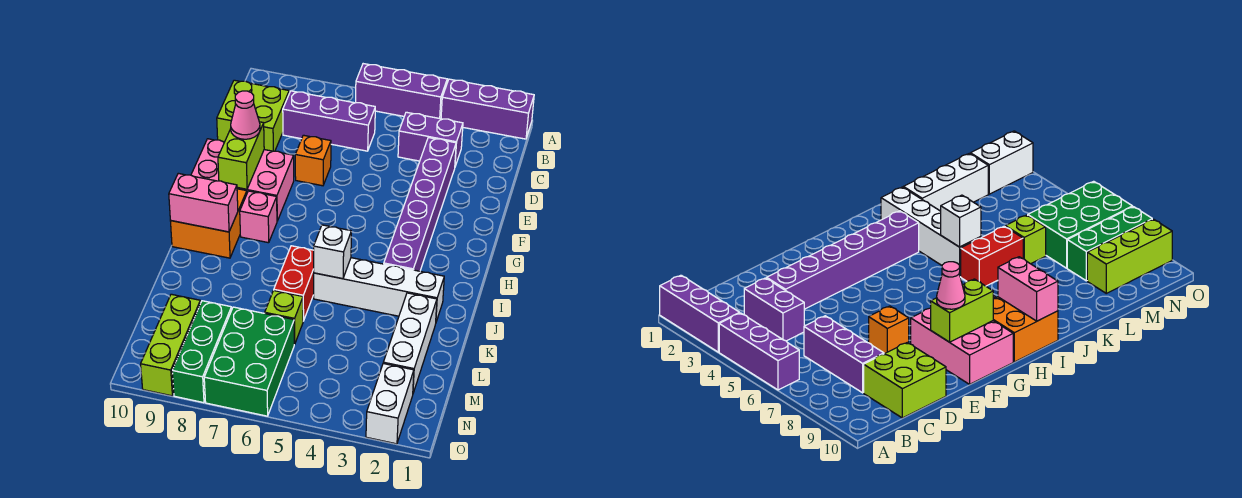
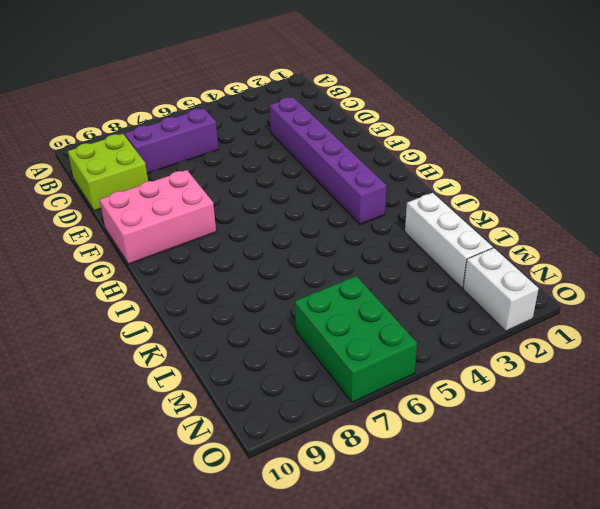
none -> purple 1x3 brick [441,79,534,139]
none -> purple 1x3 brick [355,64,447,119]
none -> purple 1x2 brick [398,112,463,166]

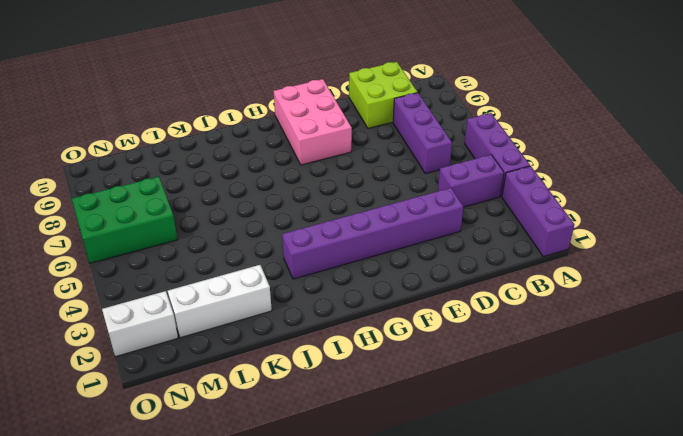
purple 1x2 brick [438,155,504,207] -> purple 1x2 brick turned to [398,112,463,166]
none -> orange 1x1 brick [295,135,331,186]
none -> pink 1x1 brick [240,191,277,243]
none -> orange 2x2 brick [171,189,247,258]

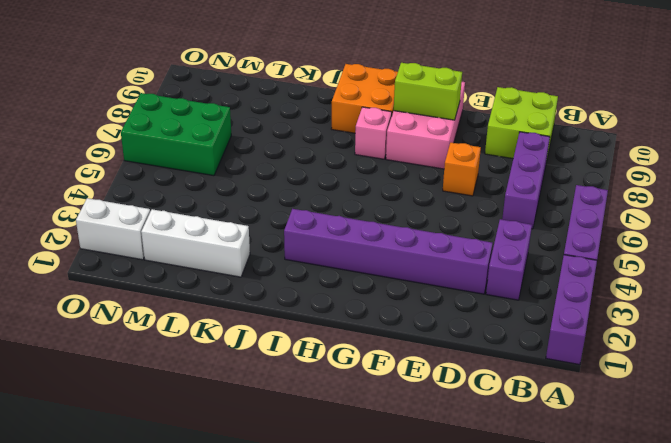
none -> white 1x4 brick [314,258,444,322]
none -> red 1x2 brick [274,246,314,321]
none -> lime 1x1 brick [265,291,303,344]

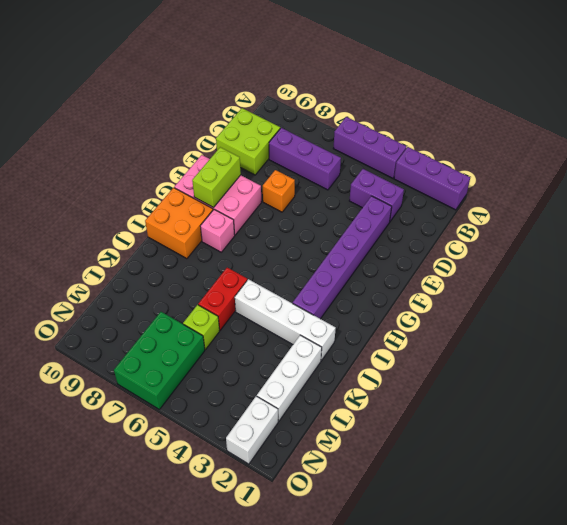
none -> green 1x3 brick [172,301,232,403]
none -> lime 1x3 brick [141,294,201,396]
none -> pink 1x2 brick [169,173,238,232]

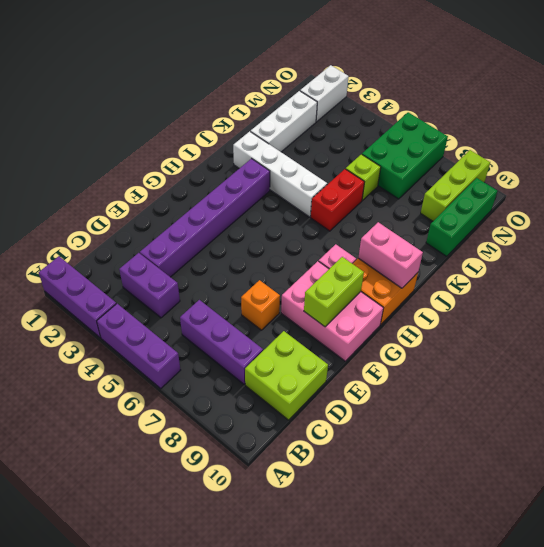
green 1x3 brick [426,178,497,256] -> green 1x3 brick moved to [172,301,232,403]
none -> white 1x1 brick [314,225,351,279]
none -> pink 1x1 cone [231,91,260,139]

